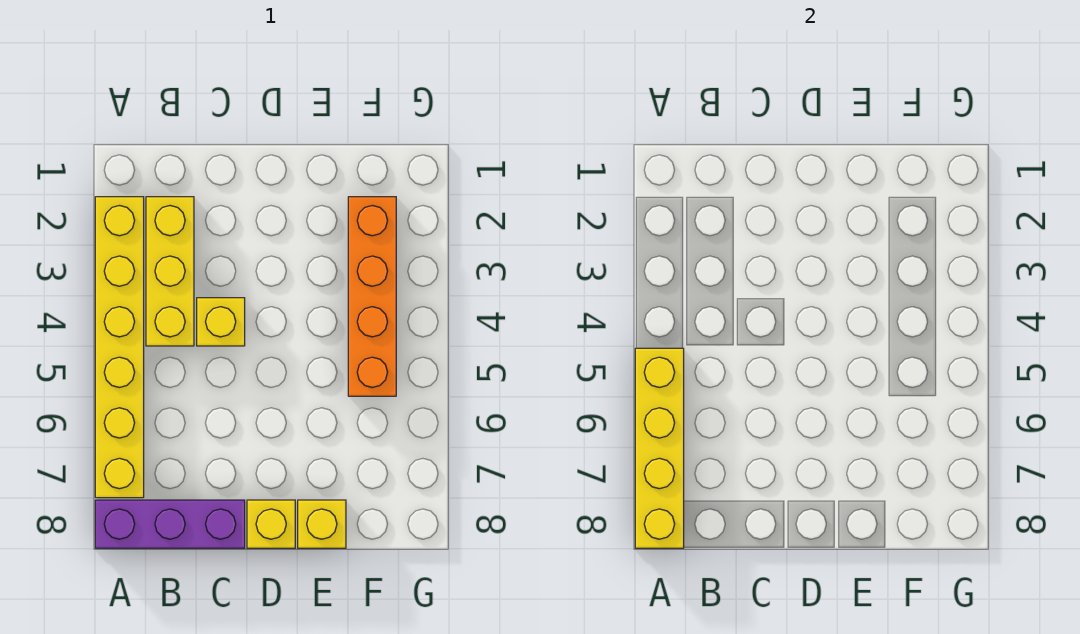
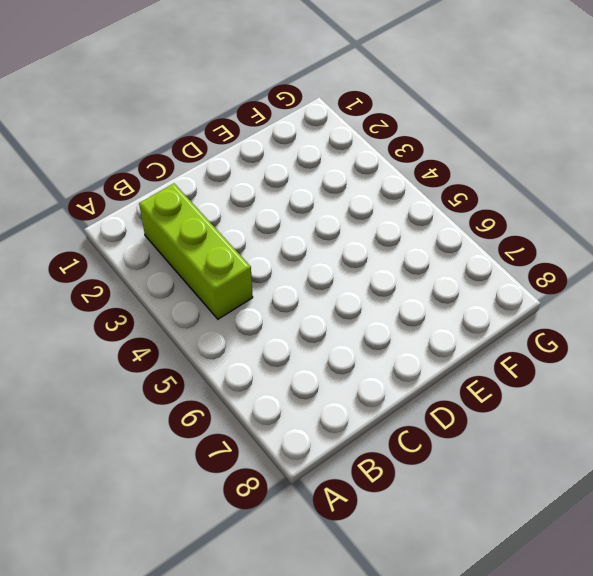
lime 1x3 brick [139,184,253,319] -> yellow 1x3 brick [146,197,194,346]
none -> yellow 1x6 brick [95,197,144,498]
none -> purple 1x3 brick [95,500,245,548]

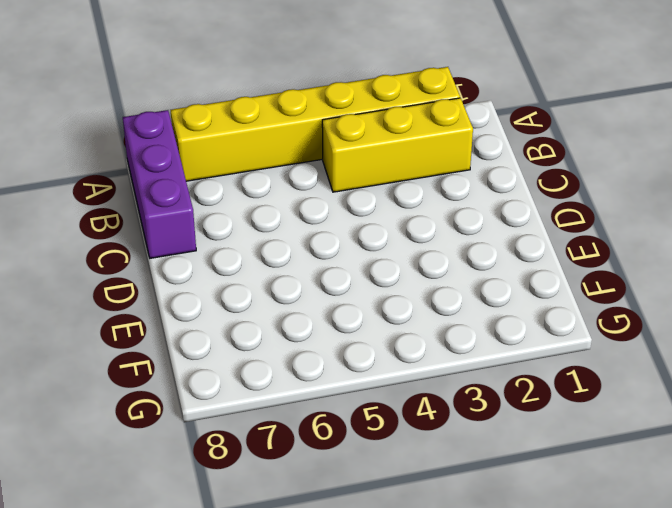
none -> yellow 1x1 brick [197,298,245,346]
none -> yellow 1x1 brick [247,500,295,548]

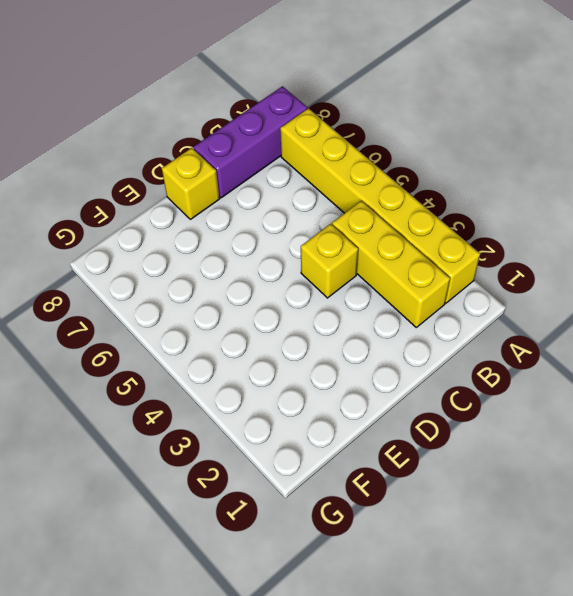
none -> yellow 1x1 brick [298,500,346,548]
none -> orange 1x4 brick [348,197,396,396]

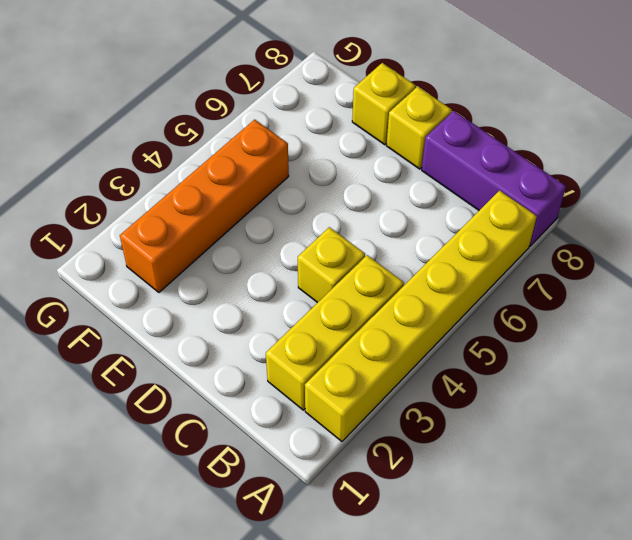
none -> yellow 1x4 brick [635,348,684,548]

